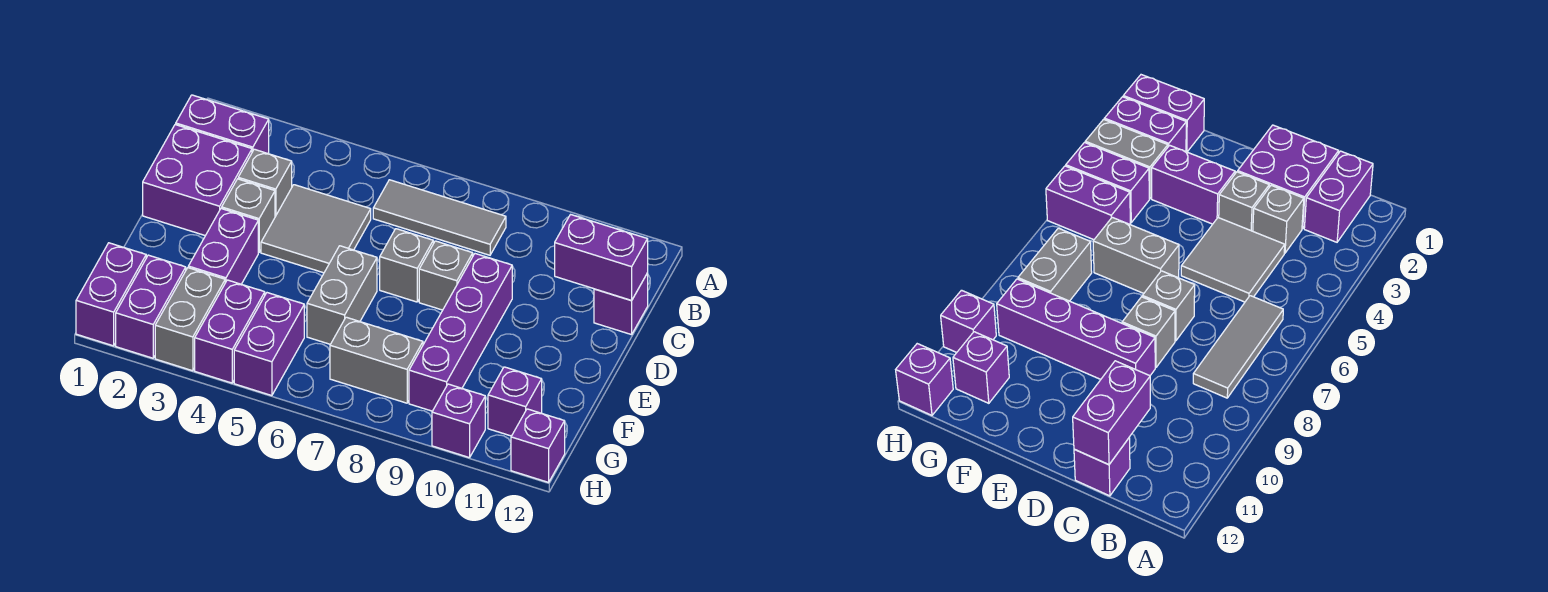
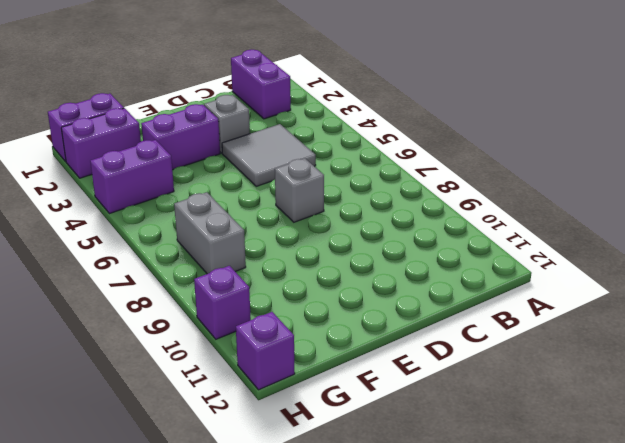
none -> grey 1x3 tile [373,180,506,255]
none -> purple 2x2 brick [143,124,252,236]
none -> grey 1x1 brick [238,149,292,217]

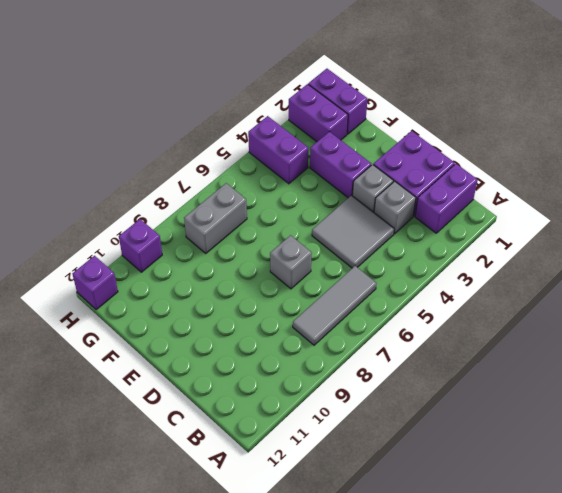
none -> purple 1x1 brick [594,273,648,335]
none -> grey 1x1 brick [419,241,473,310]
none -> purple 1x4 brick [409,254,512,411]

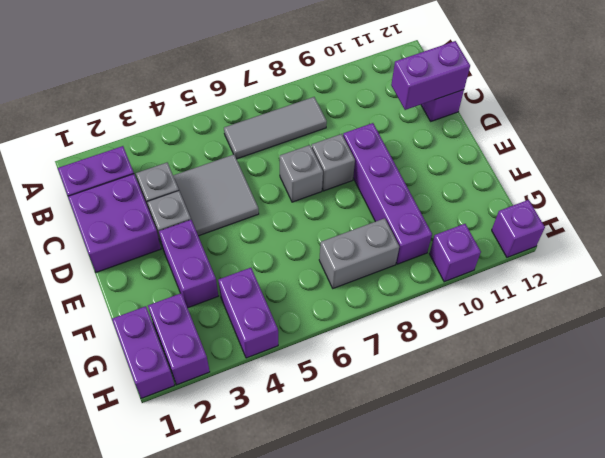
none -> grey 1x2 brick [307,246,377,344]
none -> grey 1x2 brick [155,268,225,371]
none -> purple 1x2 brick [234,293,304,396]

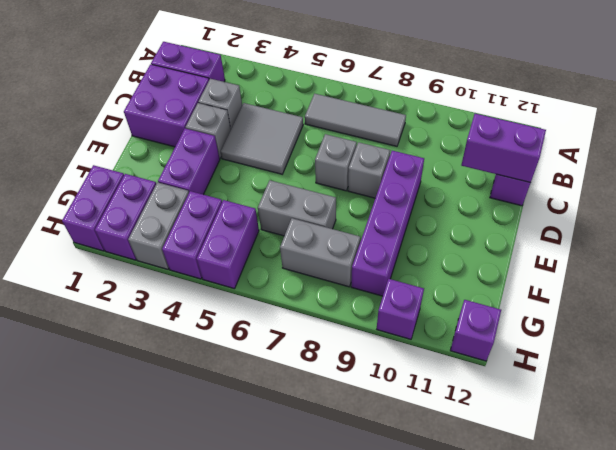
grey 1x2 brick [258,180,336,236] -> grey 1x2 brick turned to [307,246,377,344]
none -> purple 1x1 brick [488,367,542,436]

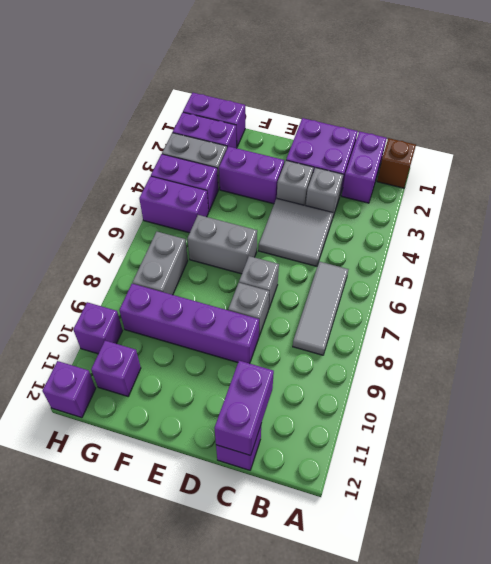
brown 1x1 brick [377,138,416,188] -> none

